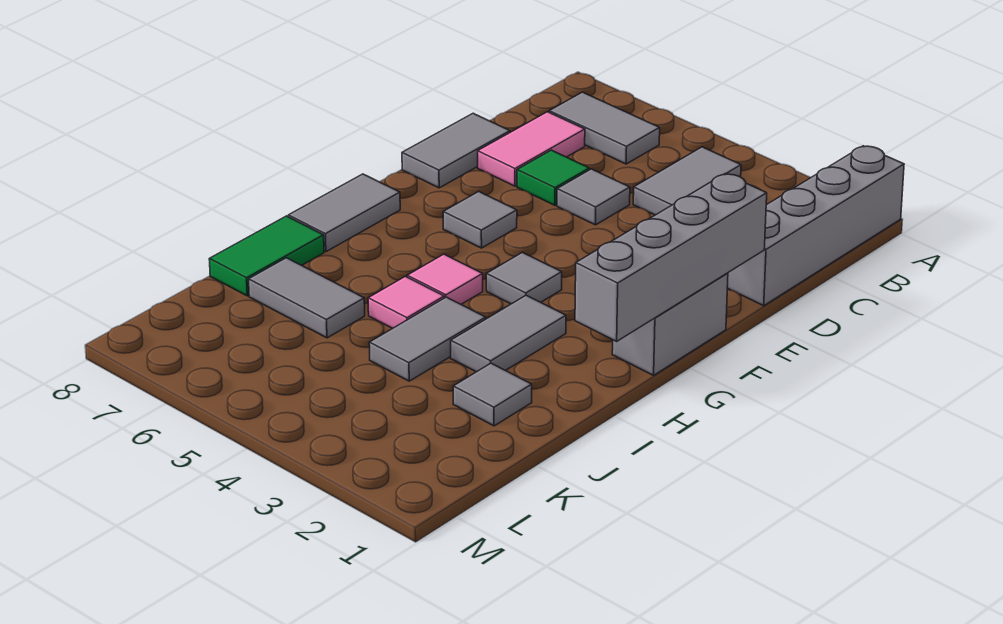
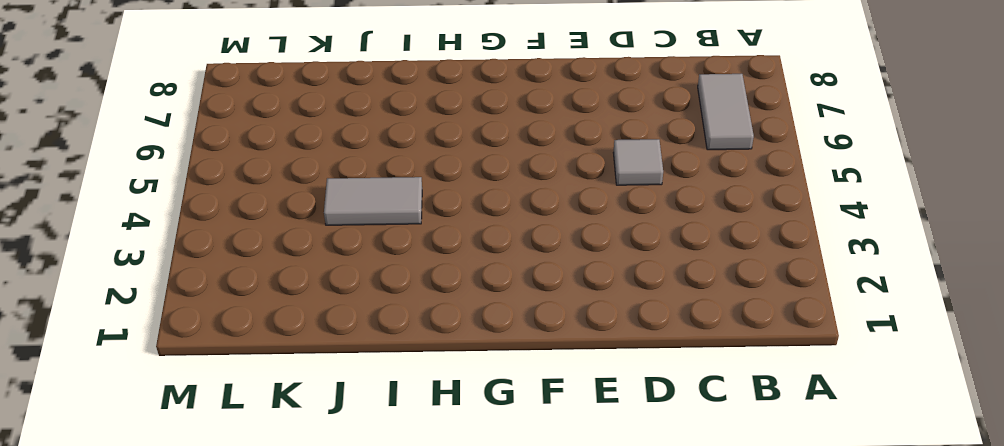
none -> grey 1x4 brick [727,146,904,306]
none -> grey 1x2 tile [633,147,741,215]
none -> pink 1x2 tile [478,112,585,186]

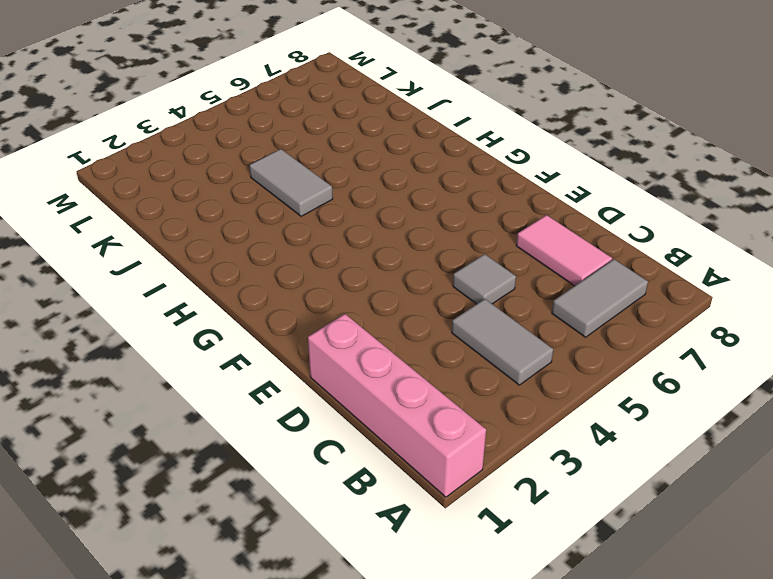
pink 1x4 brick [308,314,486,497] -> grey 1x4 brick [727,146,904,306]
none -> green 1x1 tile [517,150,589,205]
none -> grey 1x2 tile [402,113,510,188]
none -> grey 1x2 brick [612,273,728,375]

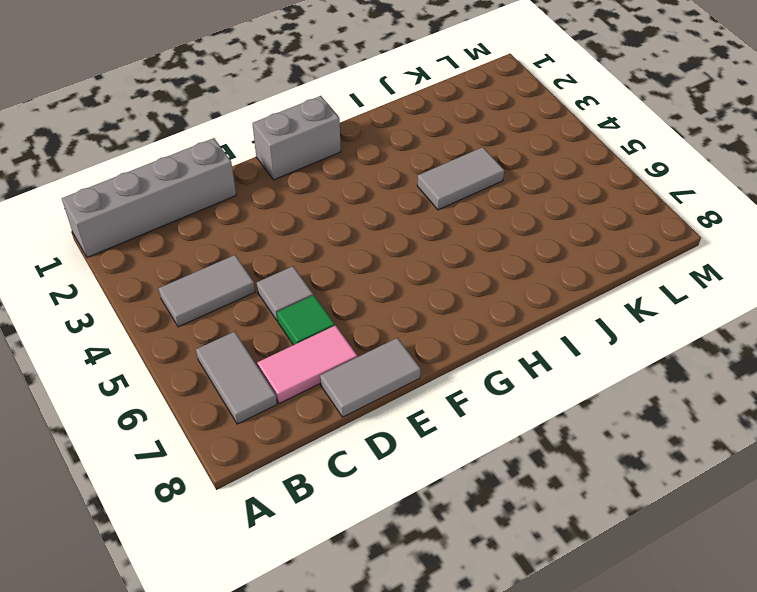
none -> grey 1x1 tile [443,191,517,248]
none -> grey 1x1 tile [486,252,562,304]
none -> grey 1x2 tile [288,174,400,252]

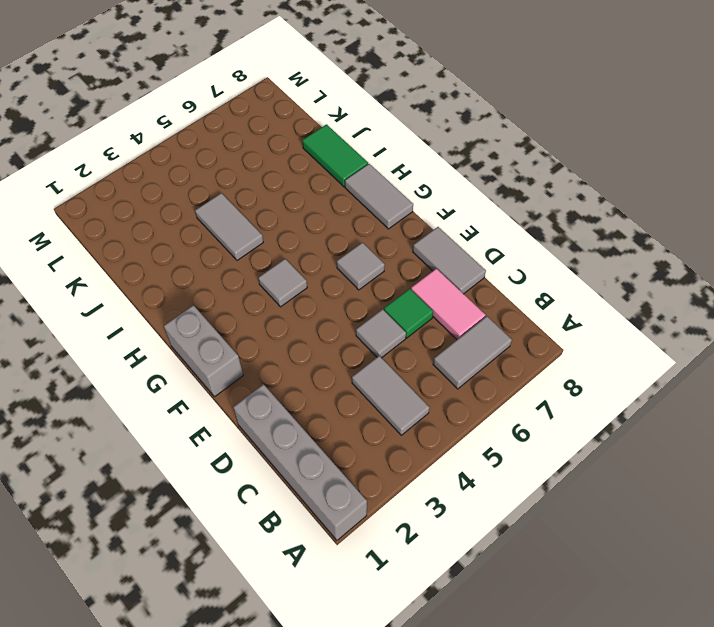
none -> grey 1x2 tile [451,295,566,372]
none -> pink 1x1 tile [407,254,483,304]
none -> pink 1x1 tile [368,276,444,328]

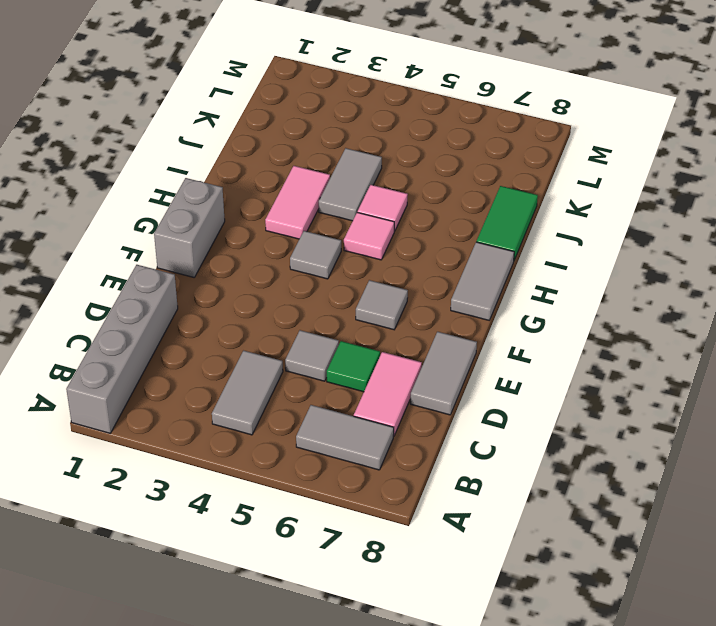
pink 1x2 tile [265,166,330,239] -> grey 1x2 tile [451,295,566,372]
none -> grey 1x1 tile [453,363,532,426]
none -> grey 1x2 tile [249,258,365,338]
none -> grey 1x4 brick [575,174,767,341]

